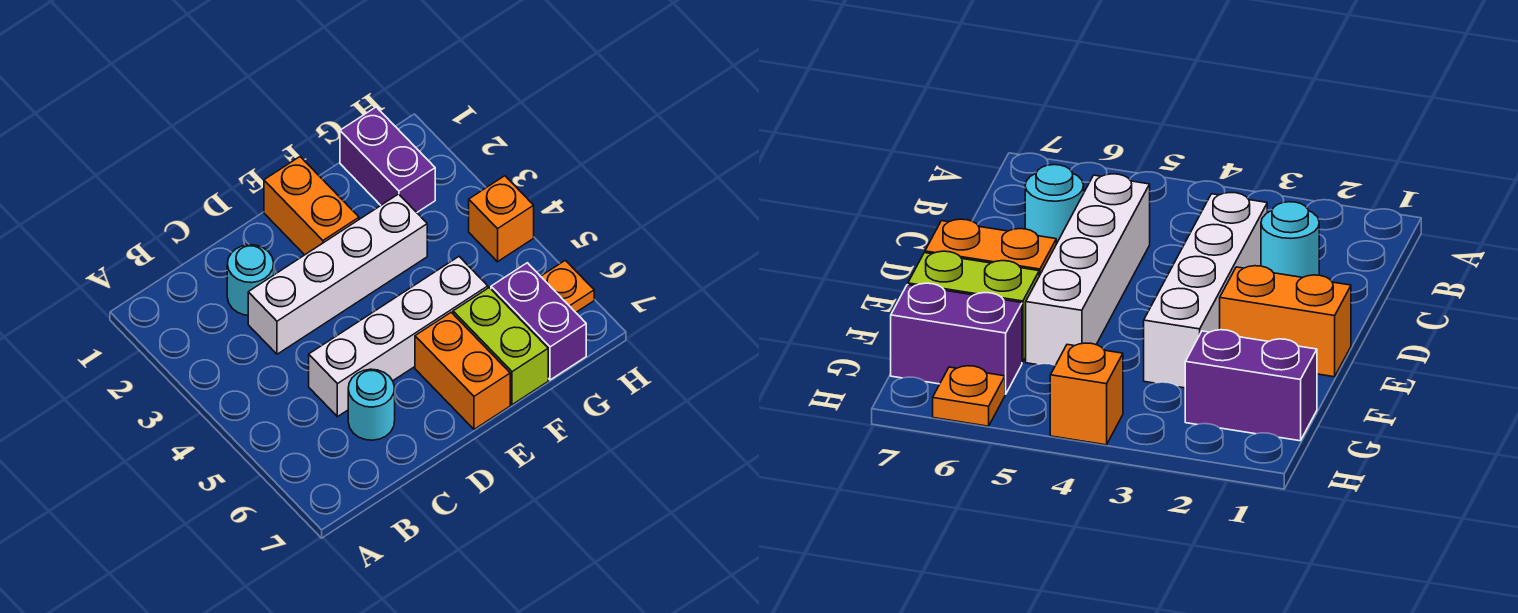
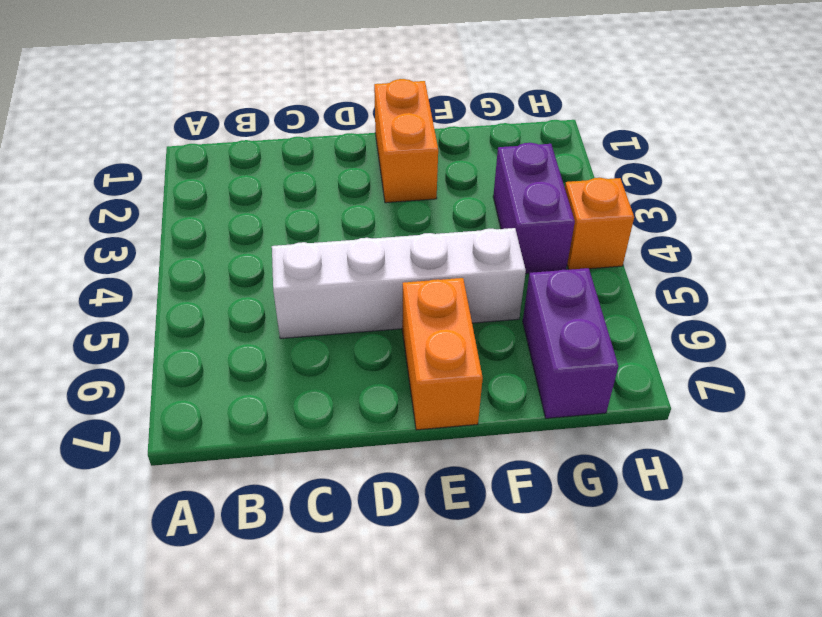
purple 1x2 brick [493,143,575,274] -> purple 1x2 brick moved to [340,107,435,212]
none -> cyan 1x1 round brick [227,245,274,315]
none -> white 1x4 brick [248,194,427,354]

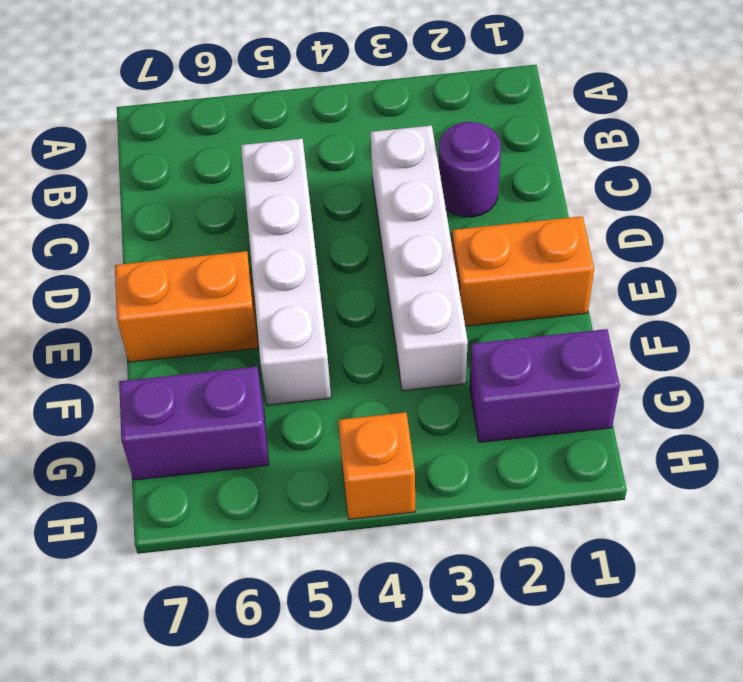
purple 1x1 round brick [439,122,501,217] -> cyan 1x1 round brick [227,245,274,315]
none -> cyan 1x1 round brick [348,369,395,440]
none -> lime 1x2 brick [453,288,548,405]

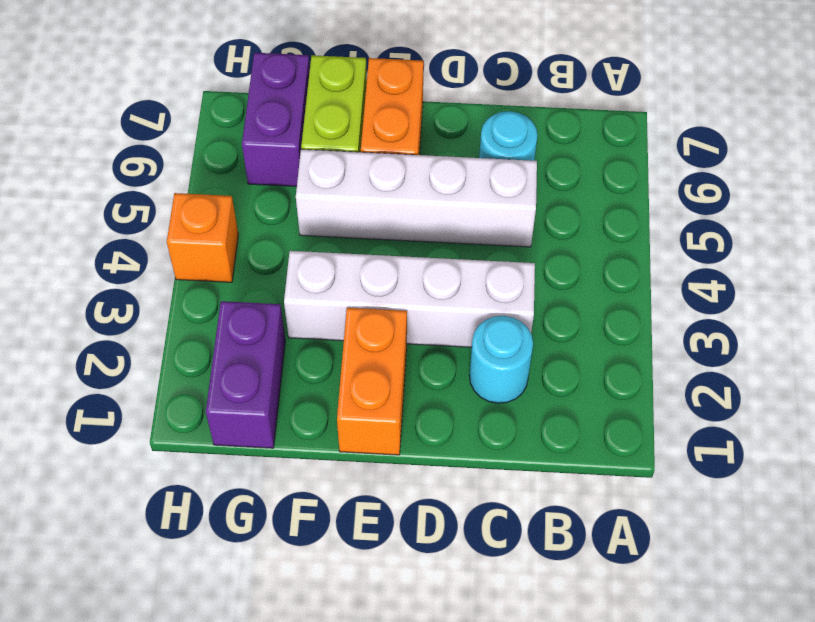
none -> orange 1x1 plate [541,260,594,312]

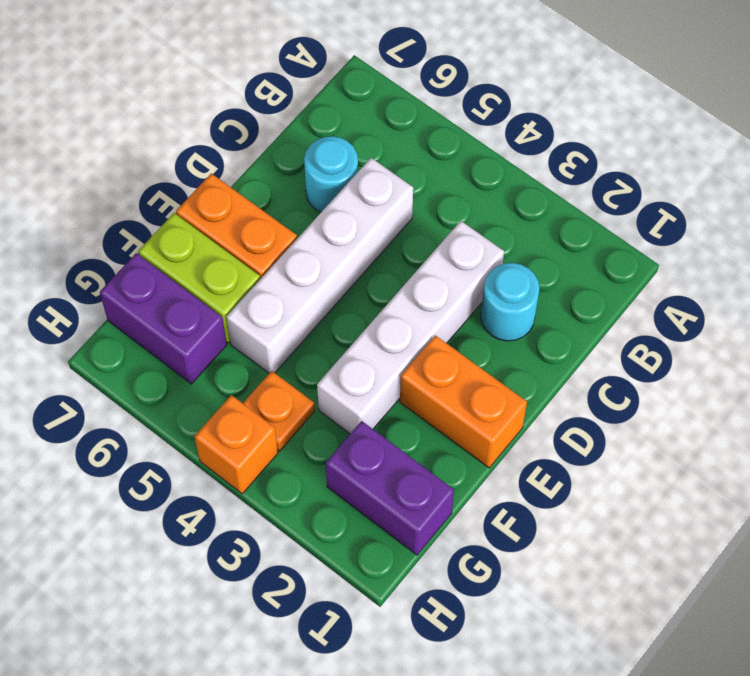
orange 1x1 plate [243,371,315,451] -> orange 1x1 plate moved to [541,260,594,312]

